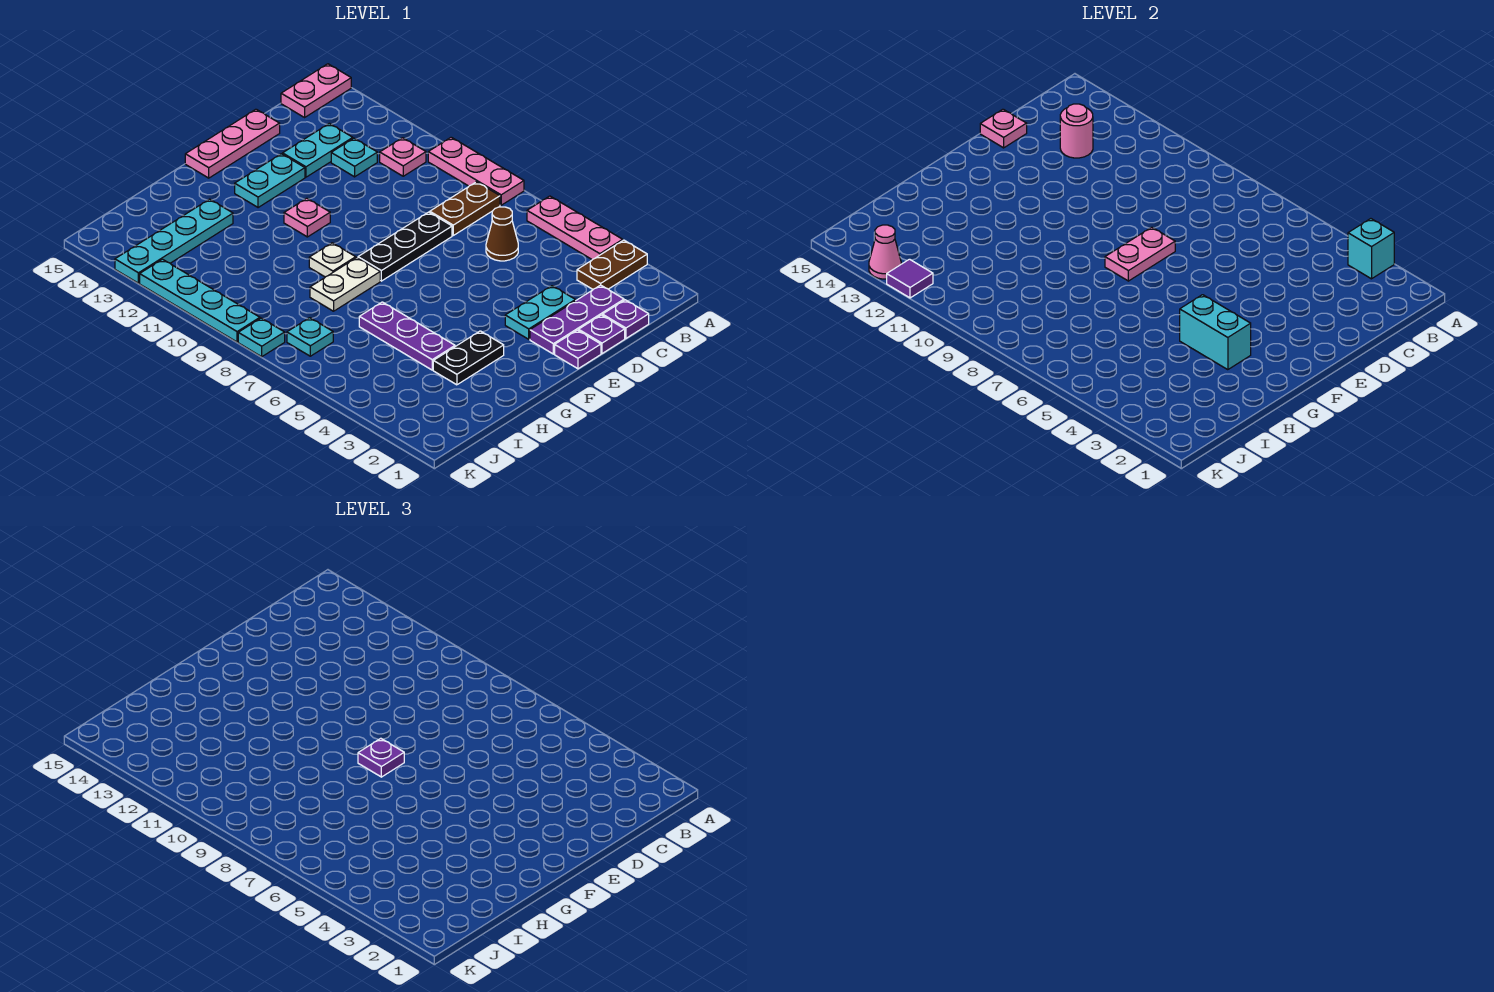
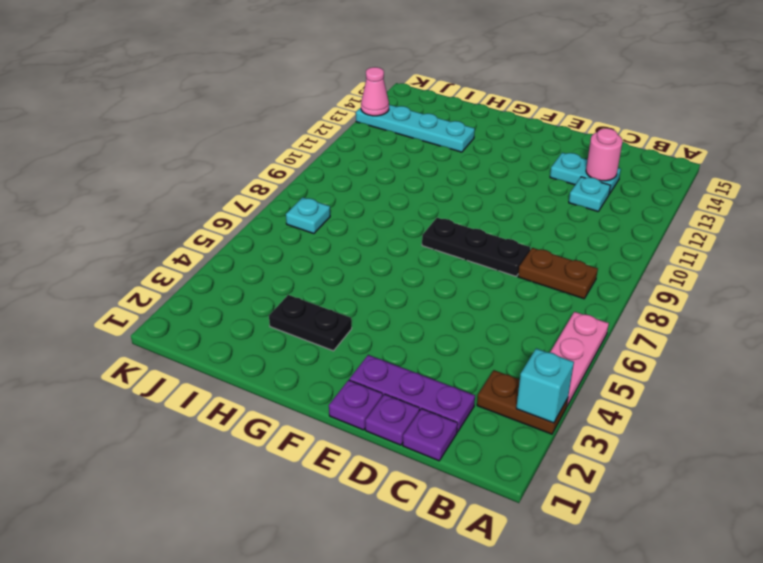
none -> pink 1x3 plate [428,137,524,205]
none -> pink 1x2 plate [281,64,351,117]
none -> pink 1x1 plate [380,138,426,176]
none -> brown 1x1 cone [486,207,518,261]

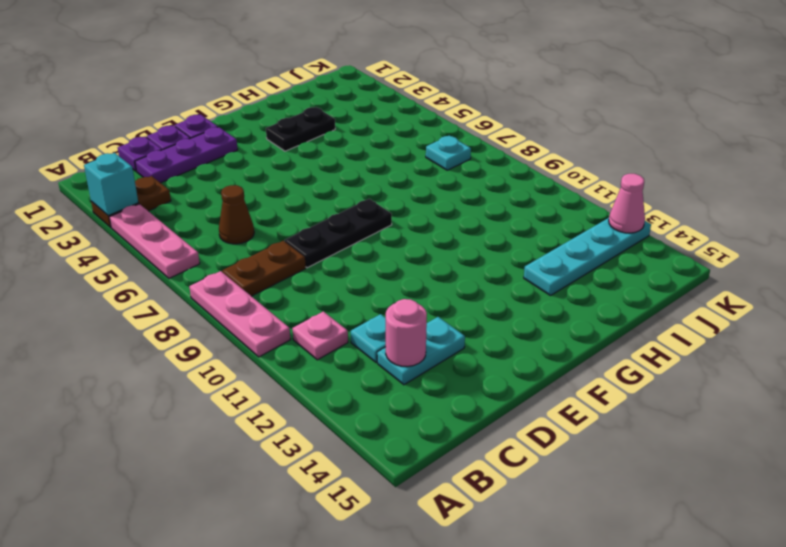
none -> pink 1x2 plate [281,64,351,117]
none -> cyan 1x2 plate [505,286,575,339]
none -> pink 1x3 plate [185,109,280,178]
none -> cyan 1x2 plate [235,154,305,208]

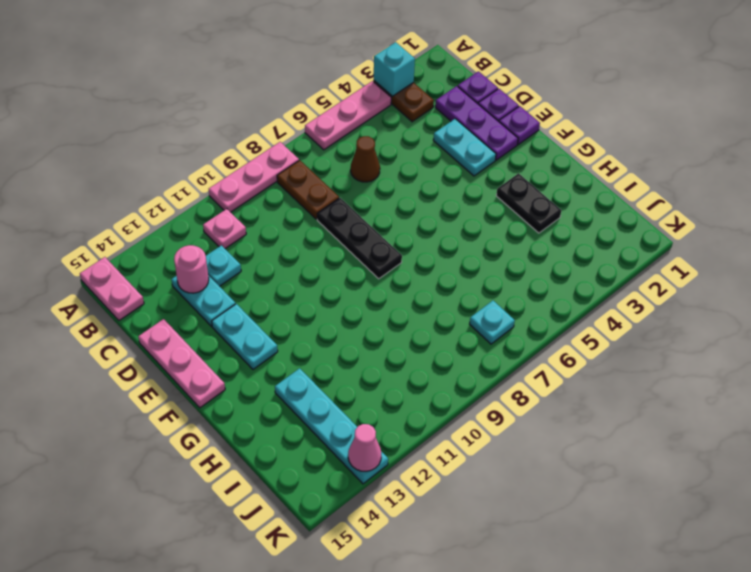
none -> pink 1x1 plate [284,198,330,237]
none -> white 1x2 plate [310,258,380,311]
none -> white 1x1 plate [309,243,356,277]
none -> purple 1x3 plate [359,302,455,370]

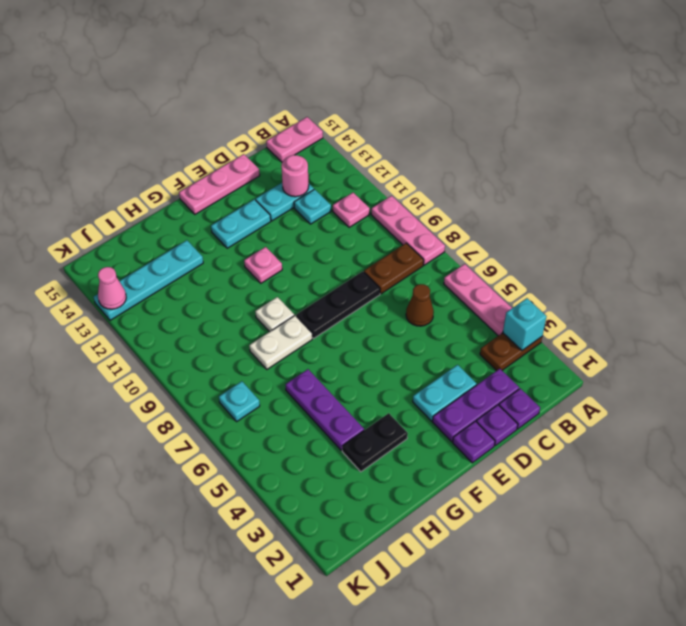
none -> cyan 1x1 plate [238,318,285,357]
none -> cyan 1x4 plate [140,259,260,342]
none -> pink 1x1 plate [980,109,1027,148]
none -> pink 1x2 plate [1105,227,1175,281]

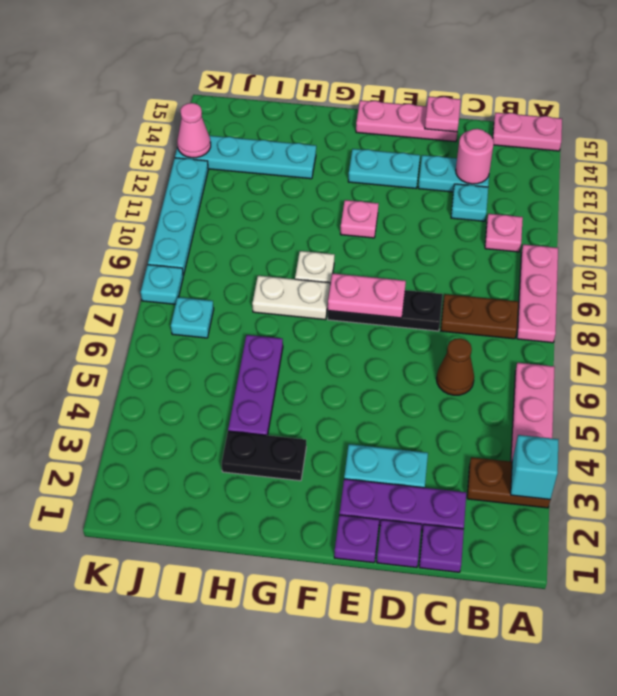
none -> cyan 1x2 brick [1180,295,1251,370]
none -> purple 1x1 tile [887,259,933,298]
none -> purple 1x1 plate [358,738,404,777]

